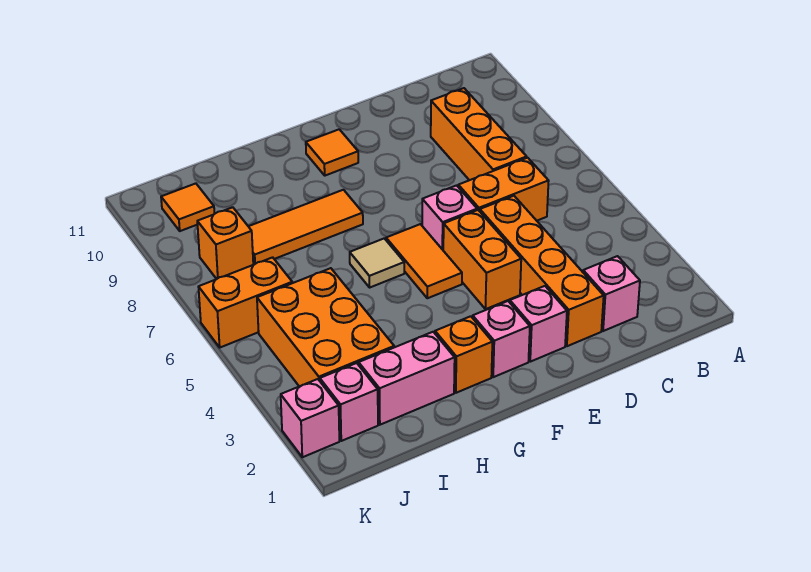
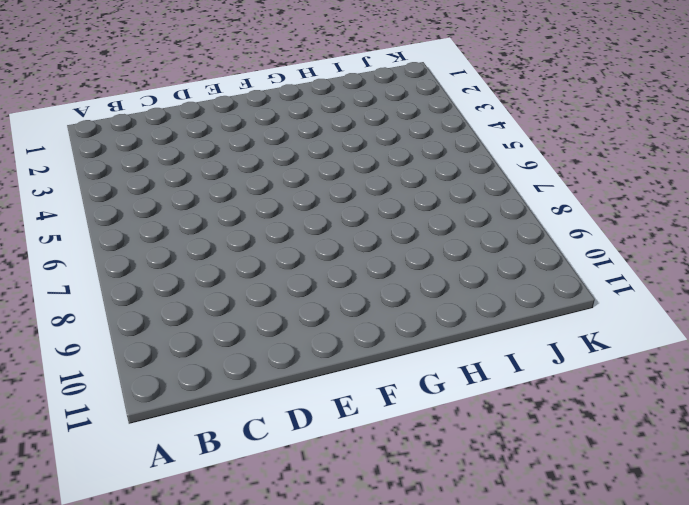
none -> pink 1x1 brick [583,256,640,331]
none -> orange 1x2 brick [458,158,549,221]
none -> orange 1x3 brick [431,88,527,180]

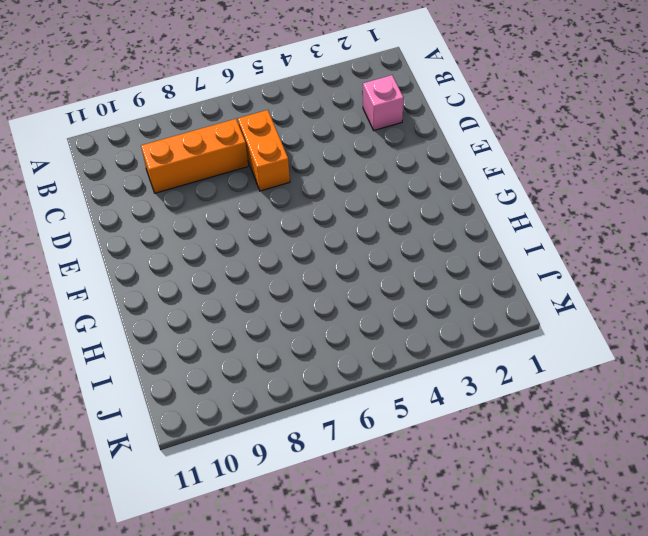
none -> orange 1x4 brick [480,196,604,346]
none -> pink 1x1 brick [510,286,567,362]
none -> orange 1x2 brick [443,210,521,309]

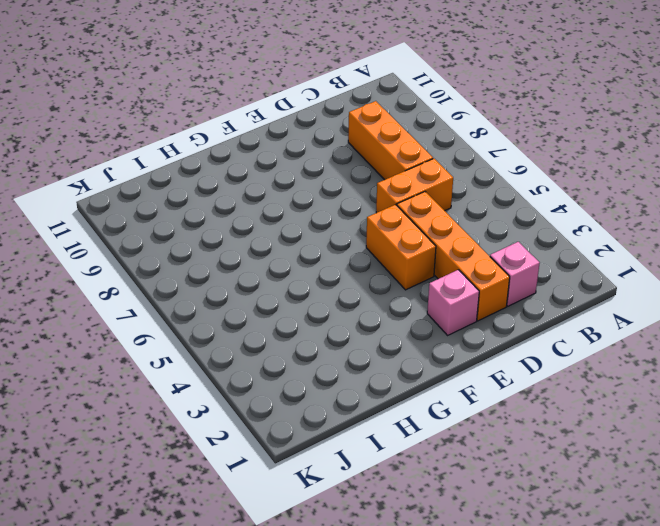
none -> pink 1x1 brick [422,186,477,250]
none -> pink 1x1 brick [473,301,530,377]
none -> orange 1x2 tile [386,224,462,298]

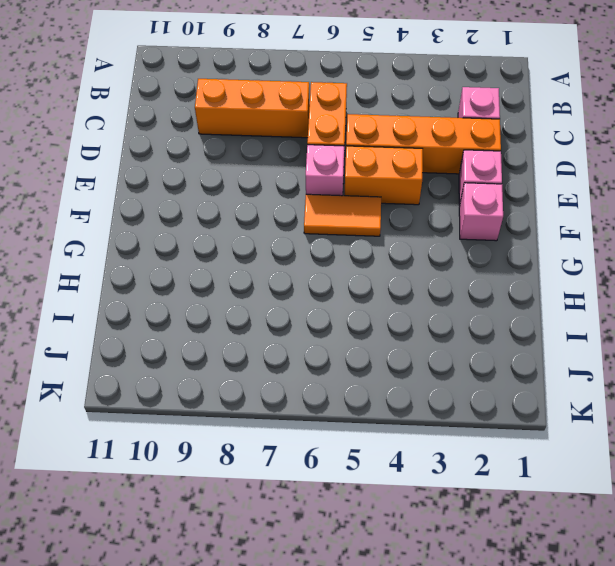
none -> orange 1x1 tile [306,129,358,176]
none -> orange 1x1 brick [435,316,492,393]
none -> tan 1x1 tile [350,239,404,287]

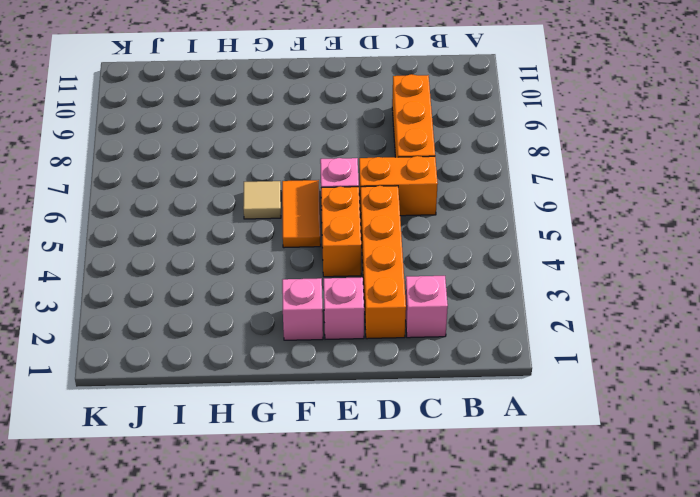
none -> orange 1x1 tile [306,129,358,176]
none -> orange 1x1 brick [435,316,492,393]
none -> orange 1x3 tile [248,190,363,265]

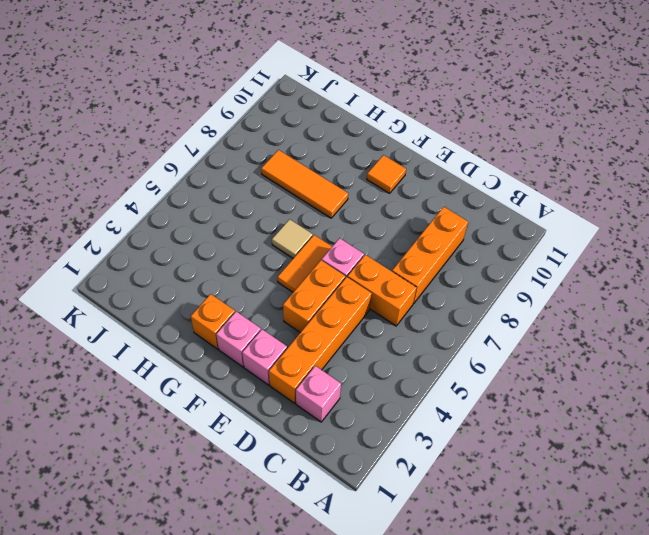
none -> pink 1x2 brick [359,332,455,425]
none -> orange 2x3 brick [257,268,394,386]
none -> pink 1x1 brick [320,363,378,441]

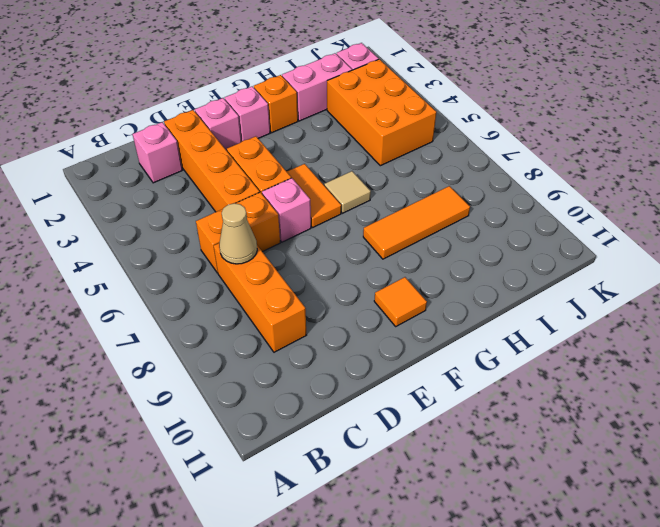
tan 1x1 cone [219,203,257,264] -> none
none -> orange 1x2 brick [199,257,292,347]
none -> orange 1x1 brick [197,207,253,279]
none -> orange 1x1 tile [161,183,214,231]

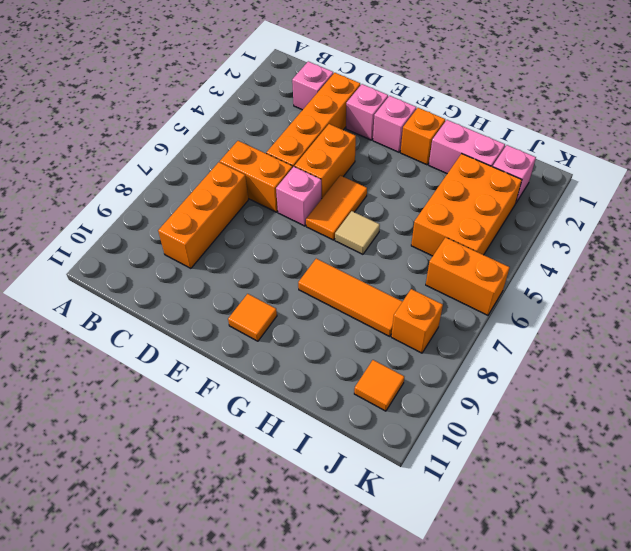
none -> pink 1x1 brick [281,379,339,457]

